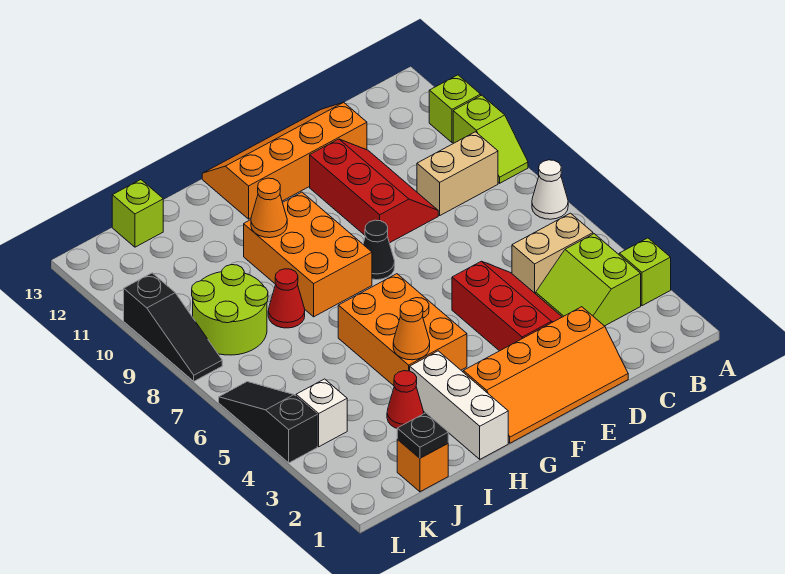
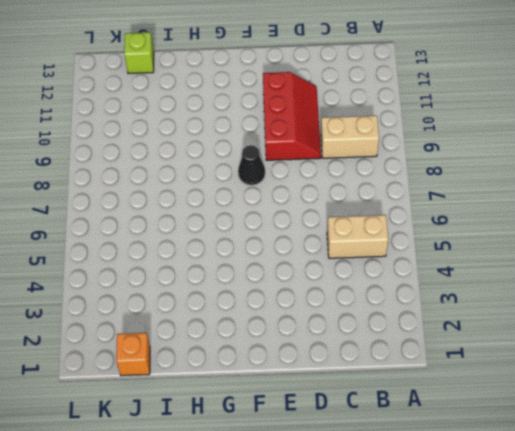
none -> lime 1x1 brick [619,238,671,306]
none -> white 1x1 cone [532,160,568,219]
none -> lime 1x2 slope [453,95,528,183]

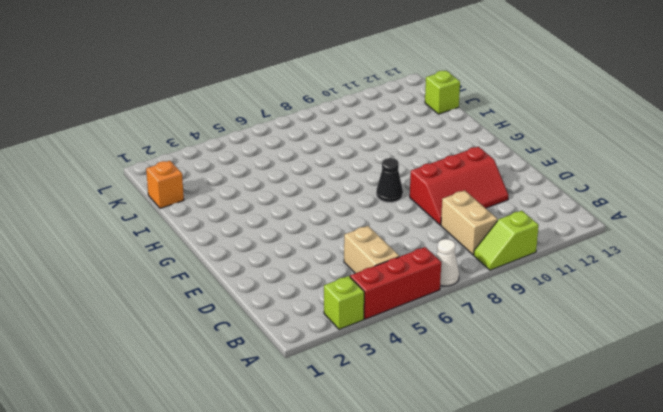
red 1x3 brick [350,247,441,319] -> none
none -> lime 1x1 brick [429,75,481,143]
none -> lime 2x2 slope [536,234,641,326]
none -> orange 2x4 slope [463,307,628,443]

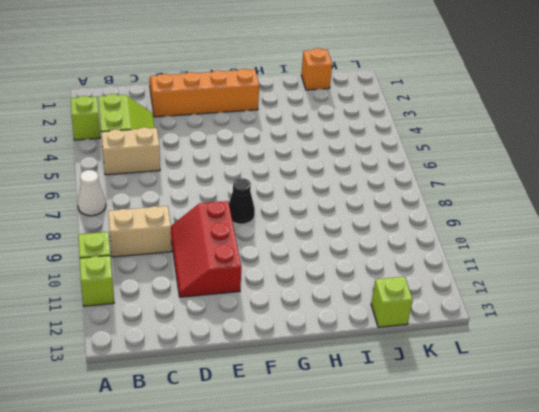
none -> red 2x3 slope [452,261,562,351]
none -> orange 2x4 slope [202,102,367,219]
none -> orange 2x3 brick [338,274,467,386]

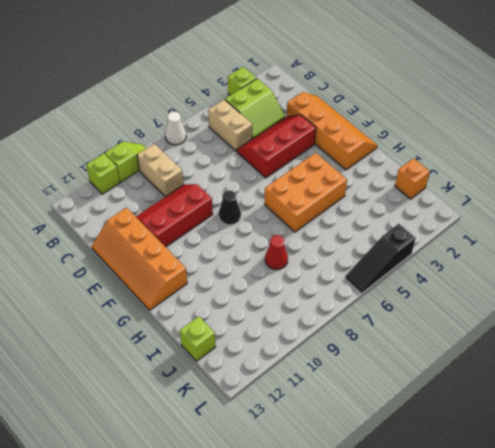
none -> orange 2x3 brick [244,192,372,317]
none -> white 1x3 brick [410,351,508,459]
none -> red 1x1 cone [387,371,424,428]

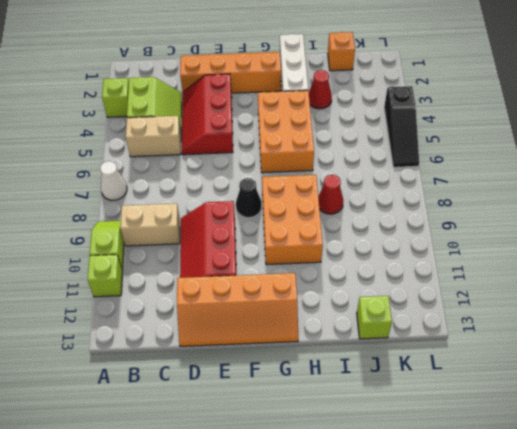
none -> lime 2x2 round brick [192,265,268,355]
none -> white 1x1 brick [296,379,347,447]
none -> black 1x3 slope [124,273,222,381]

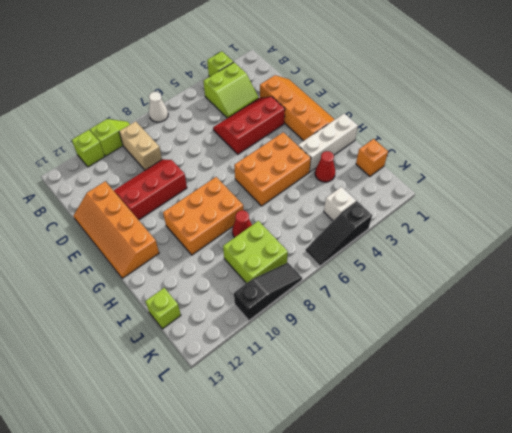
lime 2x2 brick [223,221,288,283] -> lime 2x2 round brick [192,265,268,355]
none -> tan 1x2 brick [512,213,593,294]
none -> black 1x1 cone [363,220,395,280]
none -> orange 1x1 cone [393,301,430,360]

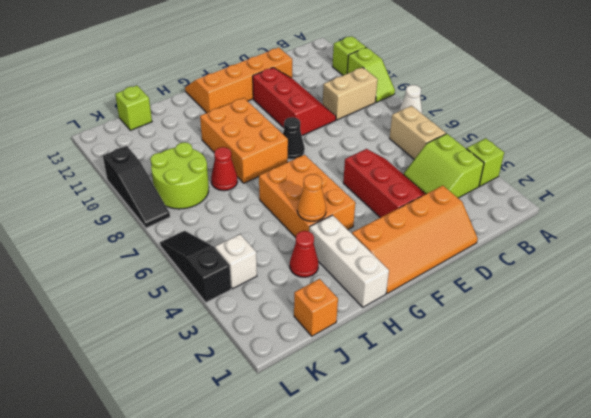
tan 1x2 brick [390,106,446,159] -> tan 1x2 brick turned to [512,213,593,294]
none -> orange 1x1 cone [251,178,287,238]
none -> black 1x1 plate [397,413,448,458]

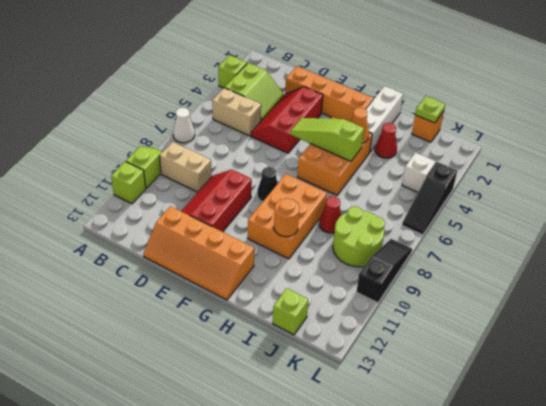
lime 1x3 slope [290,118,364,161] -> none
orange 1x1 round brick [274,198,299,237] -> orange 1x1 cone [251,178,287,238]
lime 1x1 plate [415,96,445,123] -> black 1x1 plate [397,413,448,458]

